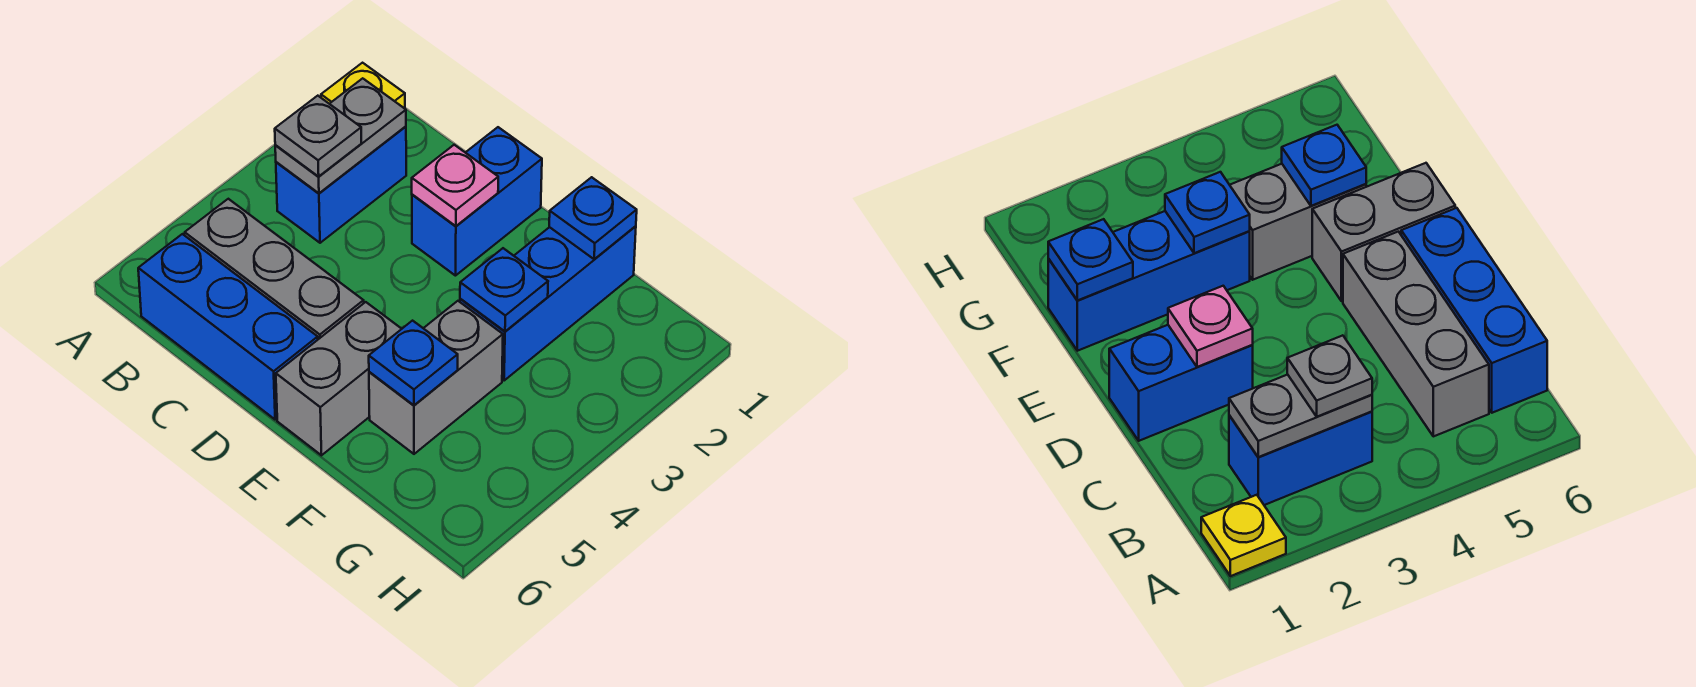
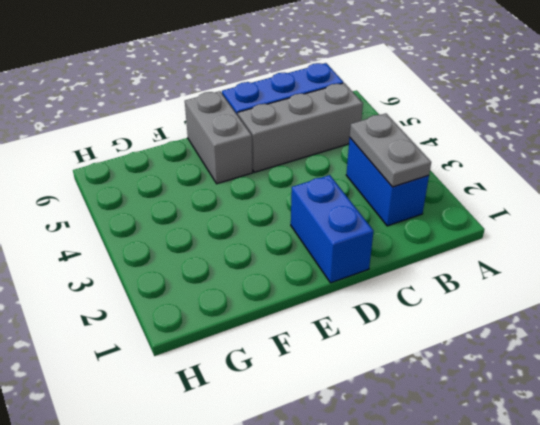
none -> yellow 1x1 plate [321,63,405,109]
none -> blue 1x3 brick [460,226,636,380]
none -> grey 1x2 brick [369,301,503,454]

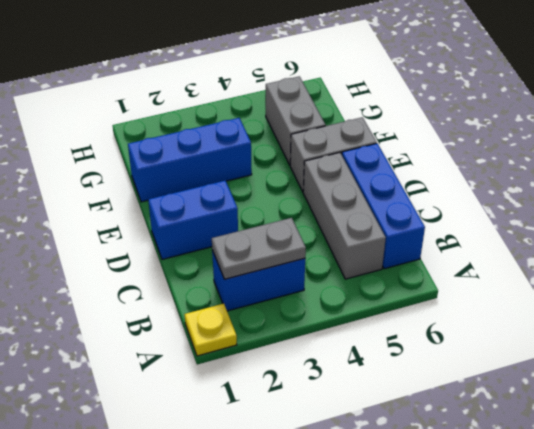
grey 1x2 brick [266,76,326,165] -> grey 1x2 brick turned to [369,301,503,454]
none -> pink 1x1 plate [412,145,498,226]
none -> blue 1x1 plate [549,177,637,259]
none -> blue 1x1 plate [460,248,548,331]

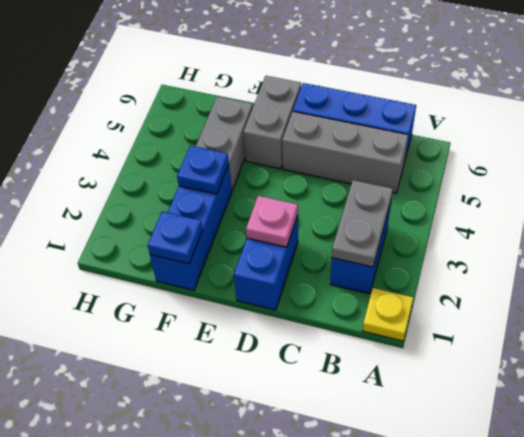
none -> blue 1x1 plate [369,321,458,405]
none -> grey 1x1 plate [275,96,361,177]

